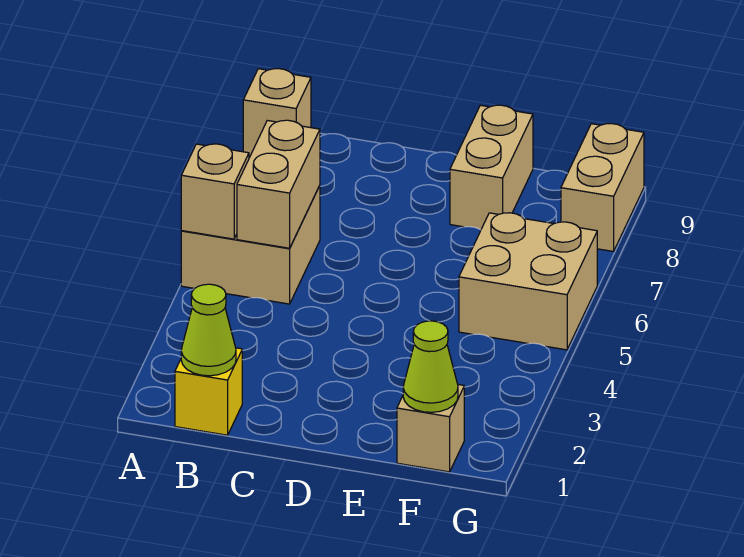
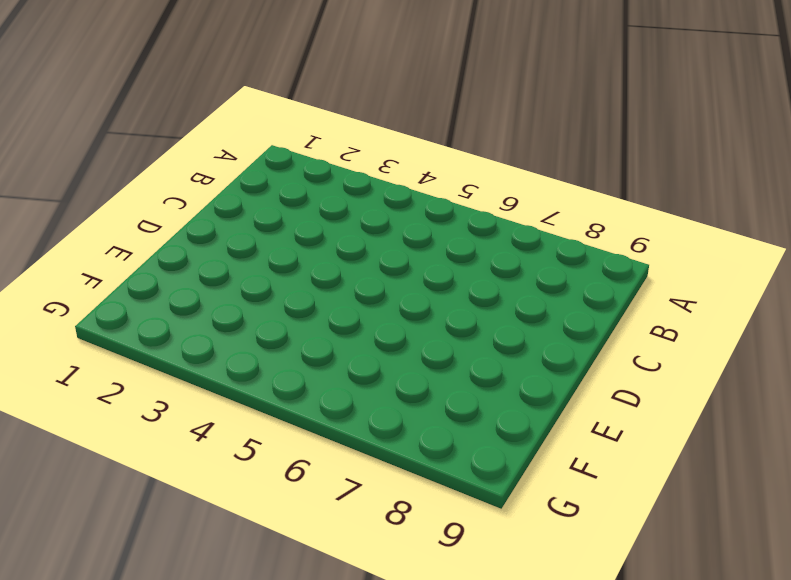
none -> tan 2x2 brick [181,186,320,304]
none -> tan 1x1 brick [243,69,311,156]

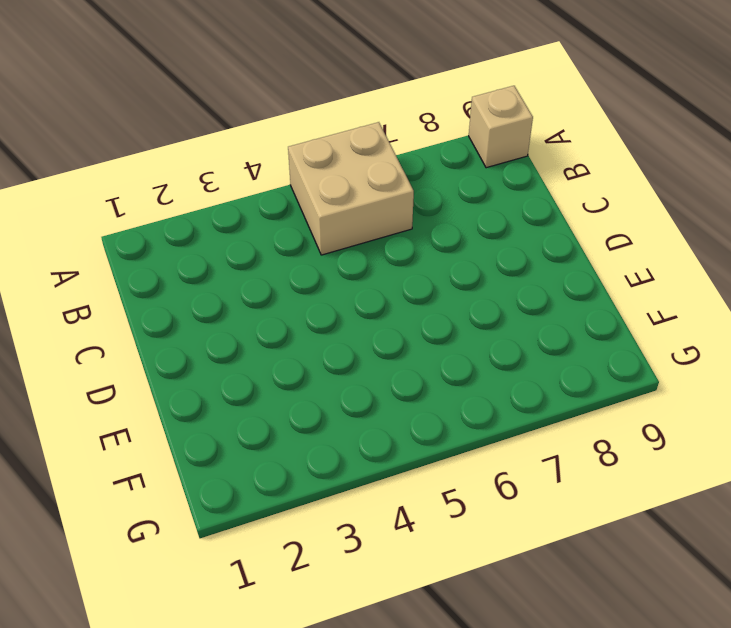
none -> yellow 1x1 brick [175,348,242,435]
none -> tan 1x2 brick [450,105,533,230]

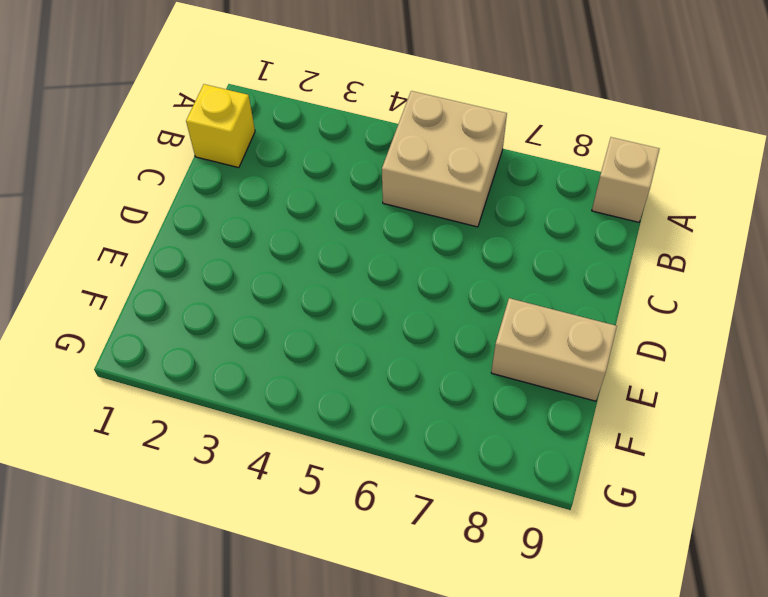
none -> tan 1x1 brick [397,385,464,472]
none -> tan 2x2 brick [459,213,597,350]

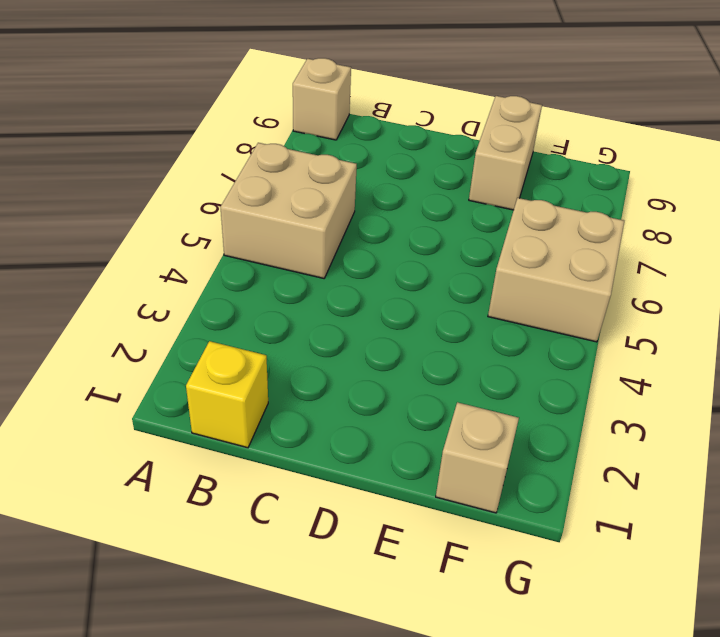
none -> tan 1x2 brick [561,124,644,251]
none -> tan 1x1 brick [181,144,249,239]

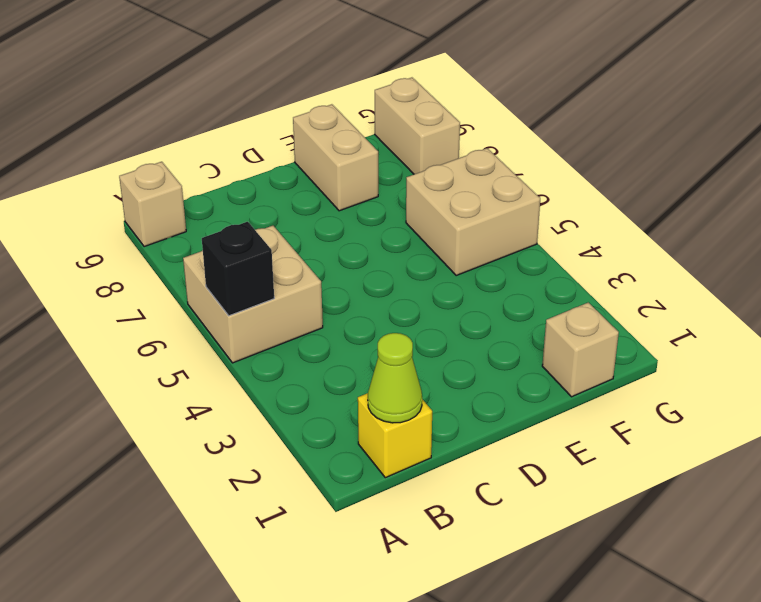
black 1x1 brick [202,222,274,316] -> tan 1x1 brick [181,144,249,239]
none -> tan 1x2 brick [237,120,320,248]
none -> lime 1x1 cone [403,321,458,412]

